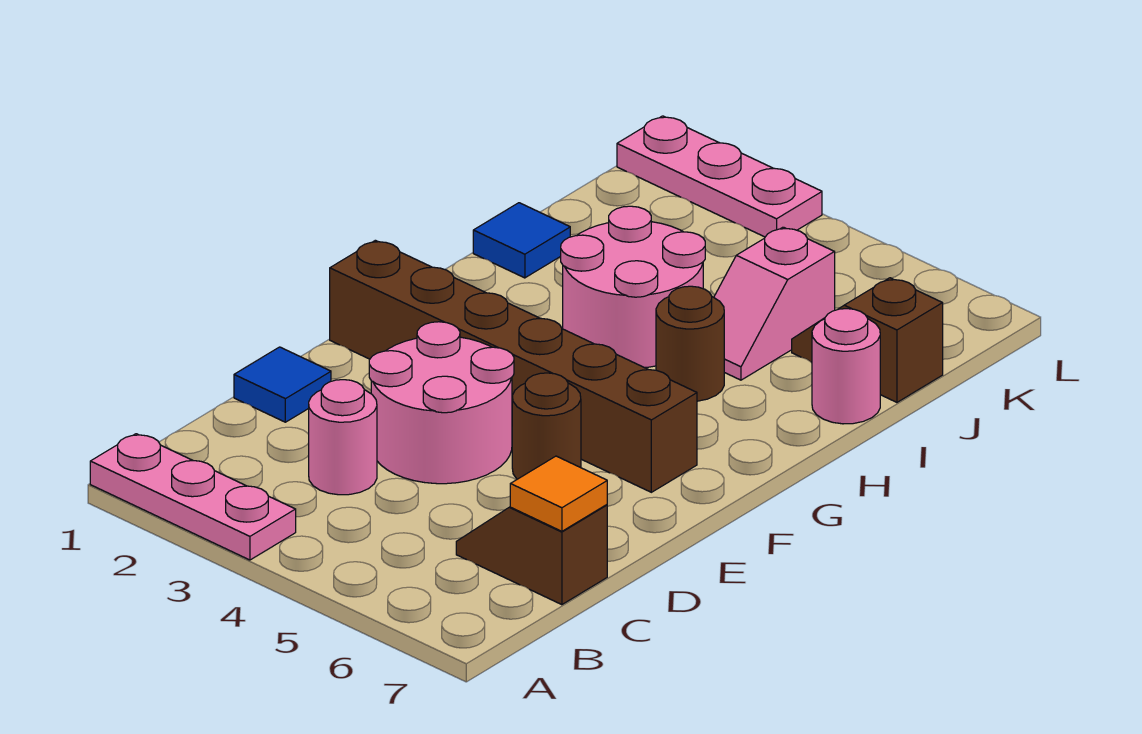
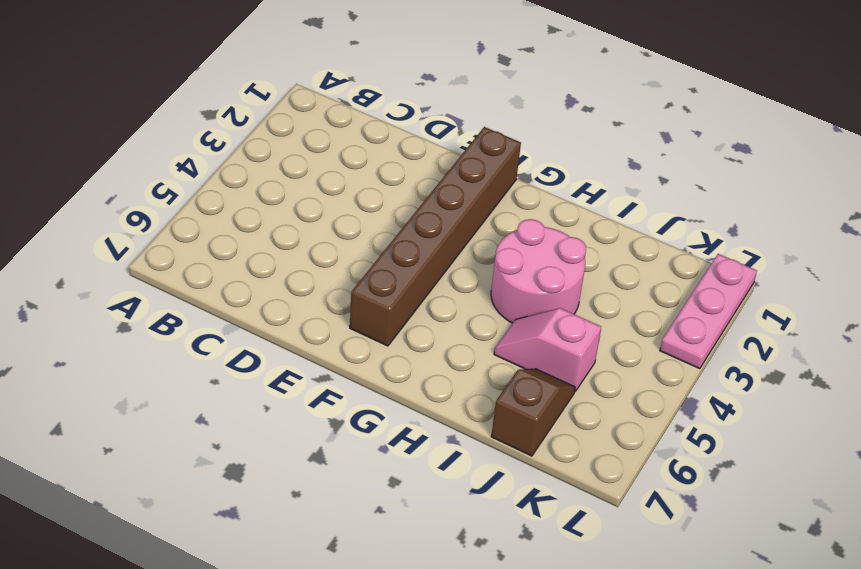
none -> pink 1x3 plate [90,434,296,560]
none -> pink 1x1 round brick [309,380,377,495]
none -> brown 1x2 slope [456,505,607,605]

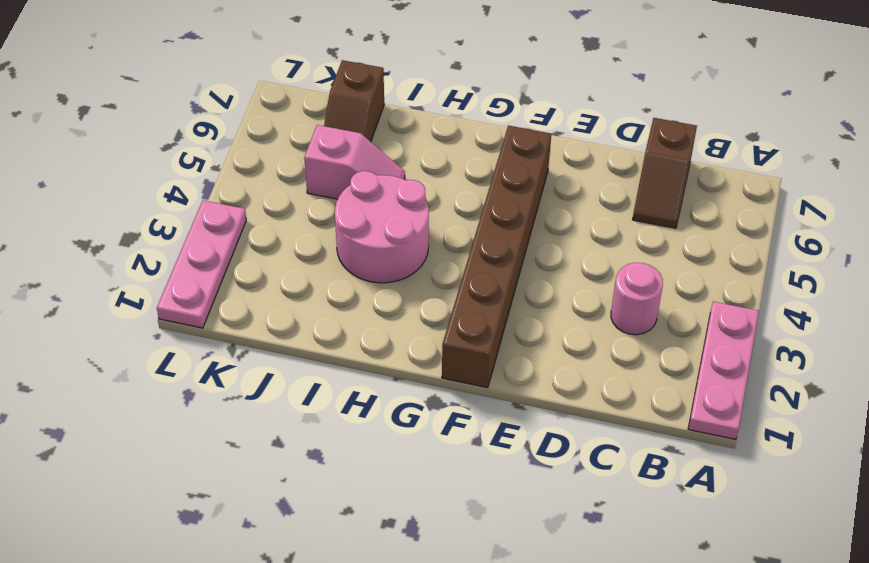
none -> blue 1x1 tile [234,347,331,422]
none -> pink 2x2 round brick [369,322,514,484]
none -> brown 1x1 round brick [512,373,581,479]

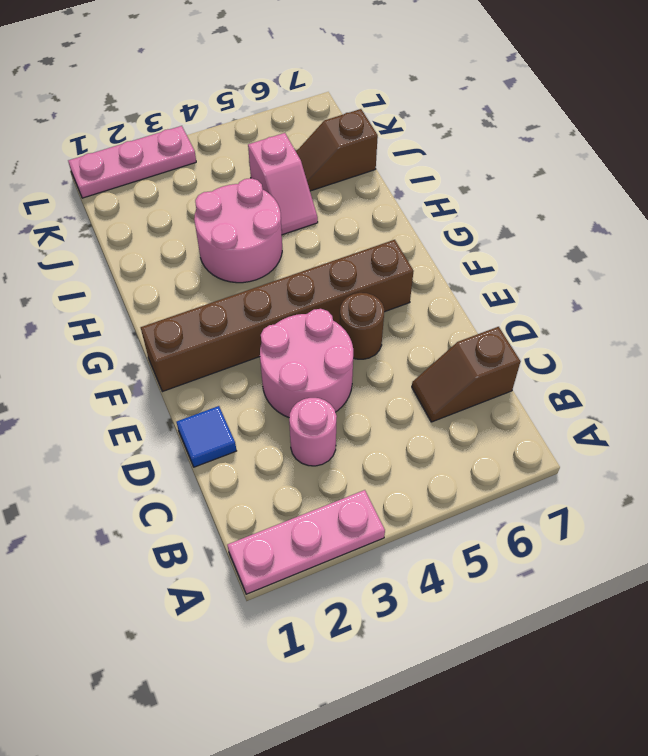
none -> brown 1x1 round brick [656,286,724,401]
none -> blue 1x1 tile [473,203,570,278]
none -> pink 1x1 round brick [812,309,880,424]

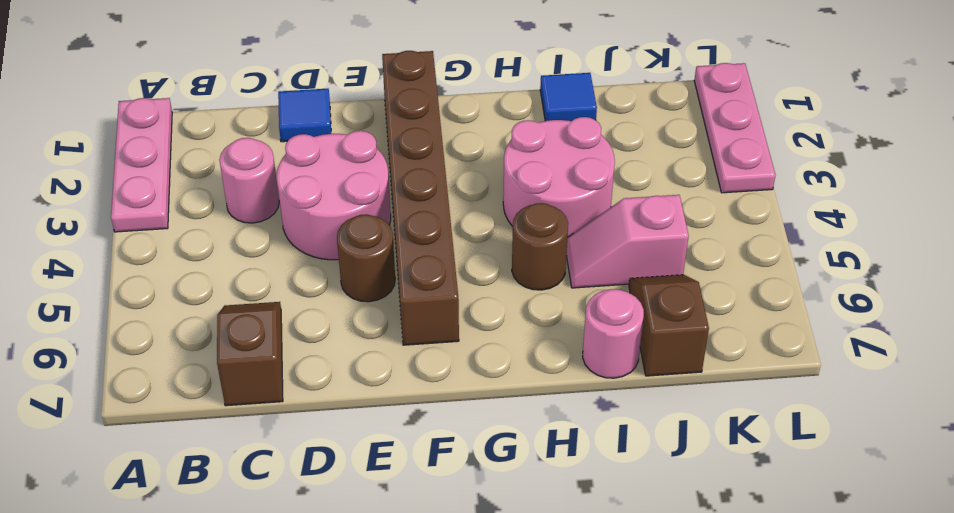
none -> orange 1x1 tile [510,456,607,531]

